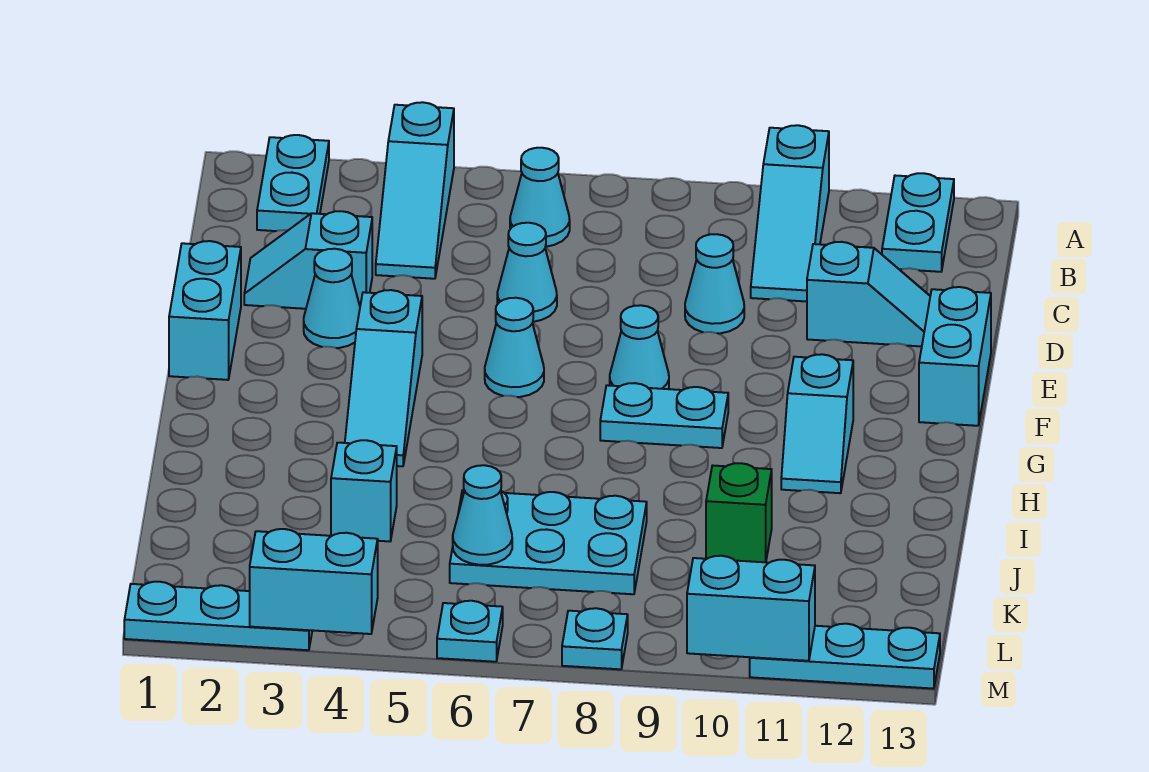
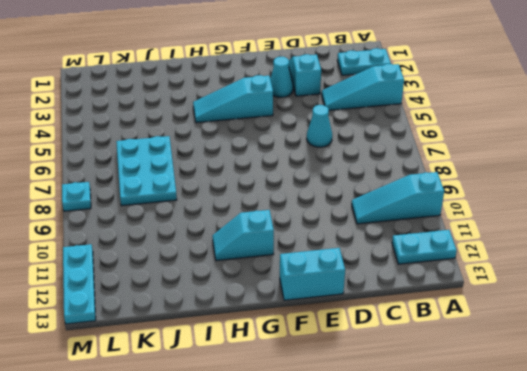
none -> cyan 1x1 cone [510,148,570,247]
none -> cyan 1x1 cone [685,234,744,333]
none -> cyan 1x2 slope [807,242,930,346]

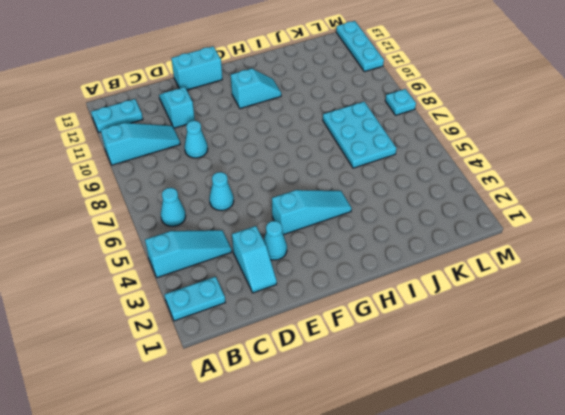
none -> cyan 1x2 brick [169,241,241,380]
none -> cyan 1x1 cone [485,298,544,397]
none -> cyan 1x1 cone [610,305,669,389]

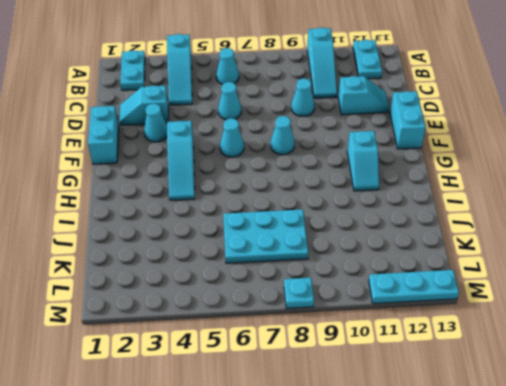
none -> cyan 1x2 plate [600,383,728,448]
none -> cyan 1x1 brick [331,440,397,541]
none -> green 1x1 brick [706,463,772,562]

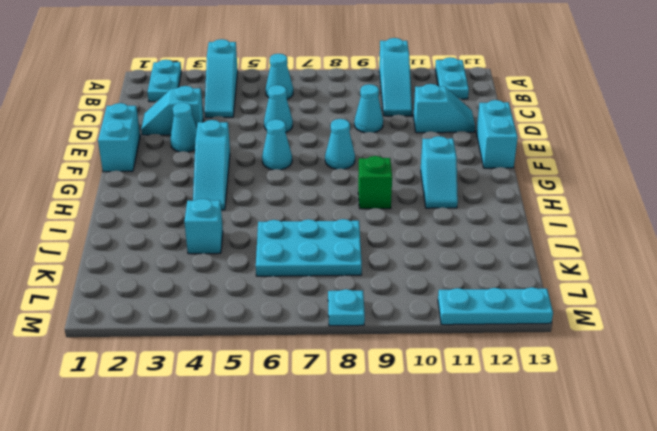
green 1x1 brick [358,156,392,209] -> green 1x1 brick moved to [706,463,772,562]
none -> cyan 1x2 plate [600,383,728,448]
none -> cyan 1x3 plate [124,582,312,650]
none -> cyan 1x1 plate [437,601,503,662]

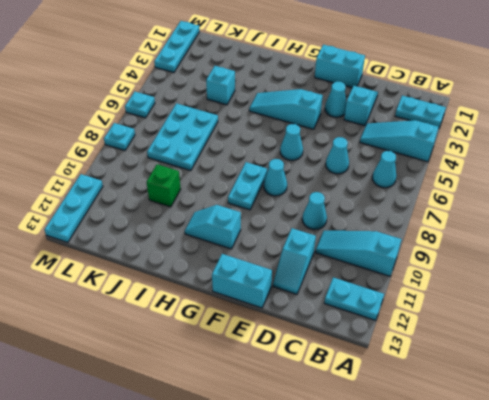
none -> cyan 1x1 cone [453,465,512,565]
none -> cyan 1x2 brick [250,529,378,634]
none -> cyan 1x2 brick [687,556,815,661]

